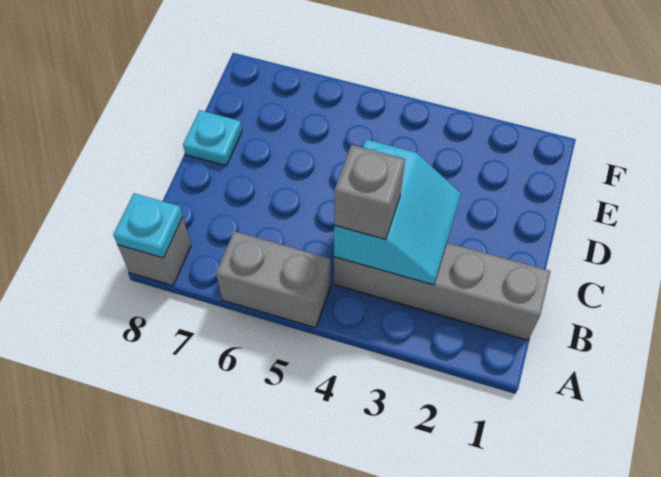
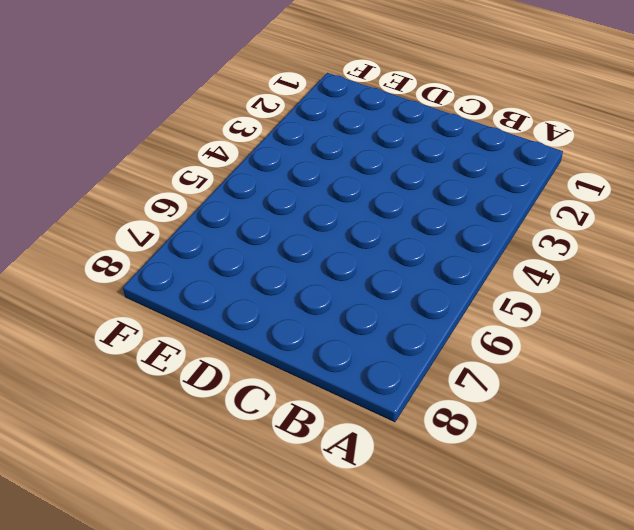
none -> grey 1x2 brick [216,231,331,328]
none -> grey 1x1 brick [118,217,191,286]

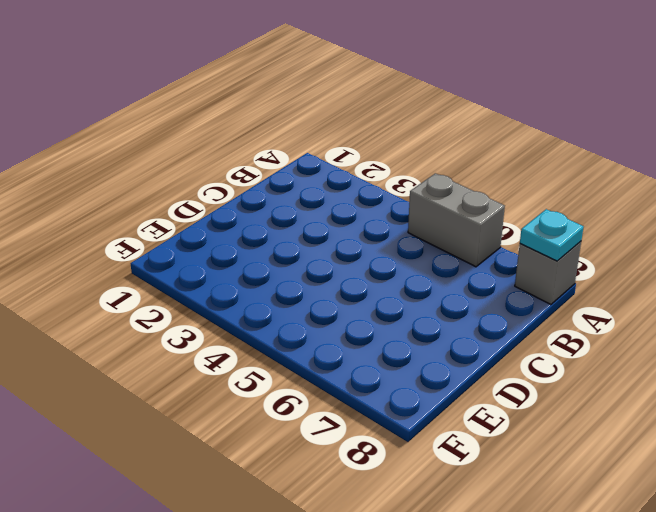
none -> grey 1x4 brick [334,243,550,340]
none -> cyan 1x1 plate [183,110,242,166]

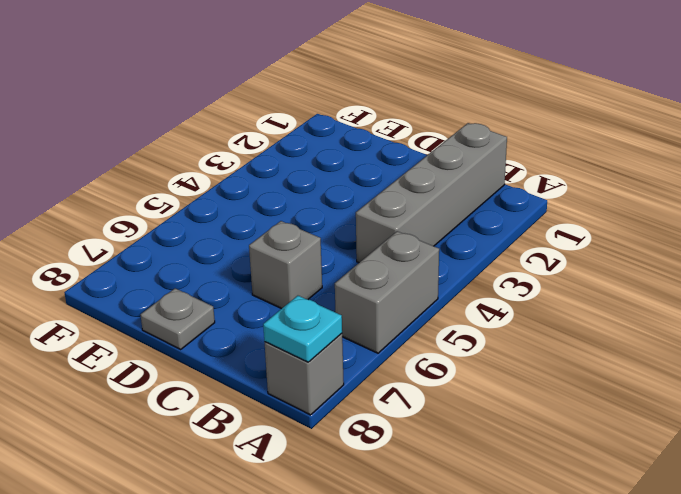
grey 1x1 brick [249,221,322,309] -> grey 1x1 brick moved to [334,145,405,240]
grey 1x1 plate [141,288,215,349] -> cyan 1x1 plate [183,110,242,166]
none -> cyan 2x2 slope [334,139,461,285]

